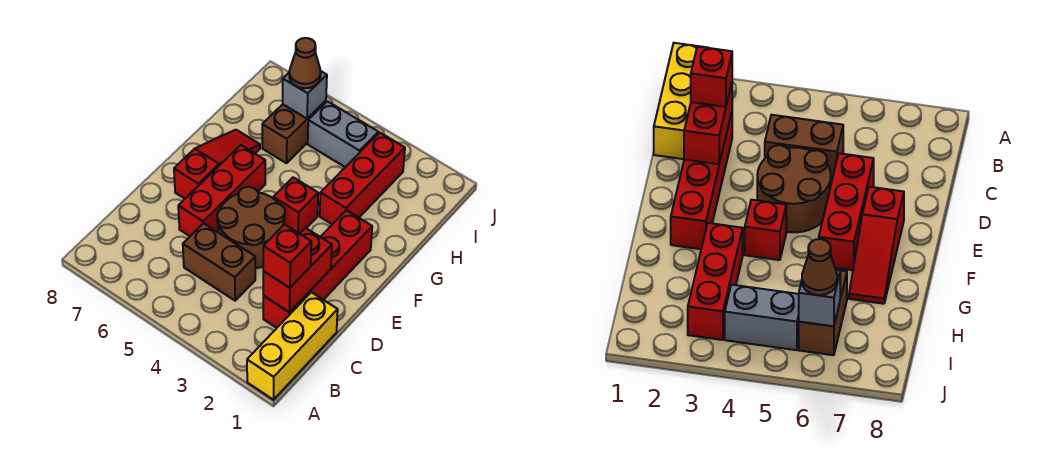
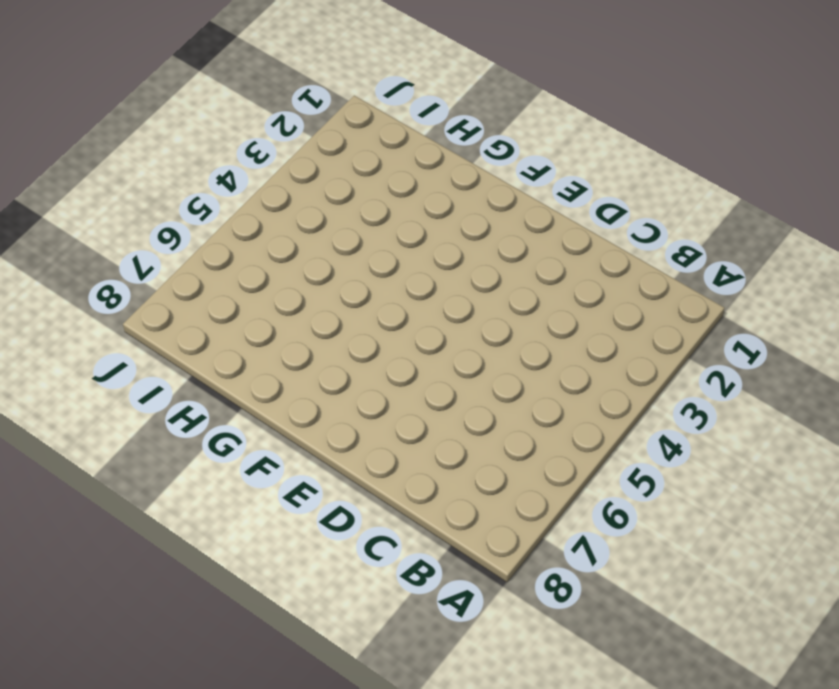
none -> yellow 1x3 brick [247,292,338,400]
none -> red 1x4 brick [263,210,372,328]
none -> brown 1x2 brick [183,223,255,301]

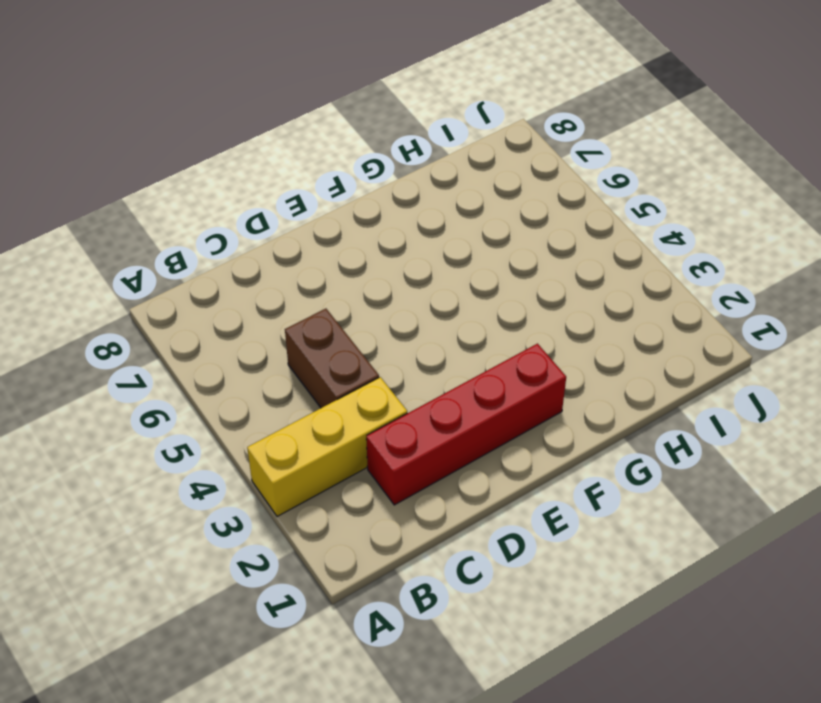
yellow 1x3 brick [247,377,407,517] -> yellow 1x3 brick moved to [247,292,338,400]
none -> brown 2x2 round brick [217,187,285,268]
none -> red 1x3 brick [178,145,265,236]
none -> red 1x3 slope [174,130,260,199]

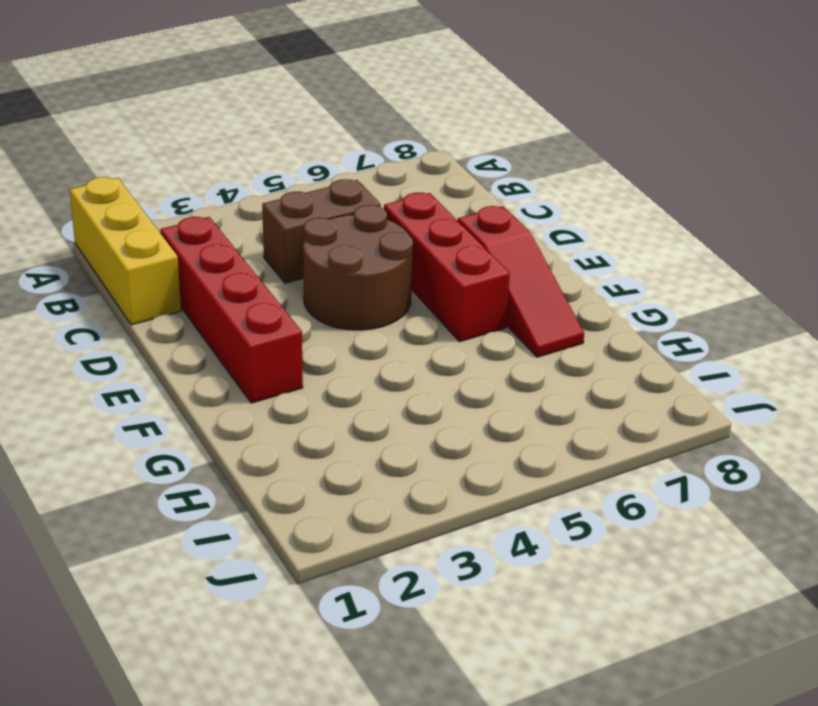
none -> red 1x1 brick [273,177,318,234]
none -> red 1x3 brick [320,133,405,224]
none -> brown 1x2 brick [262,101,326,163]

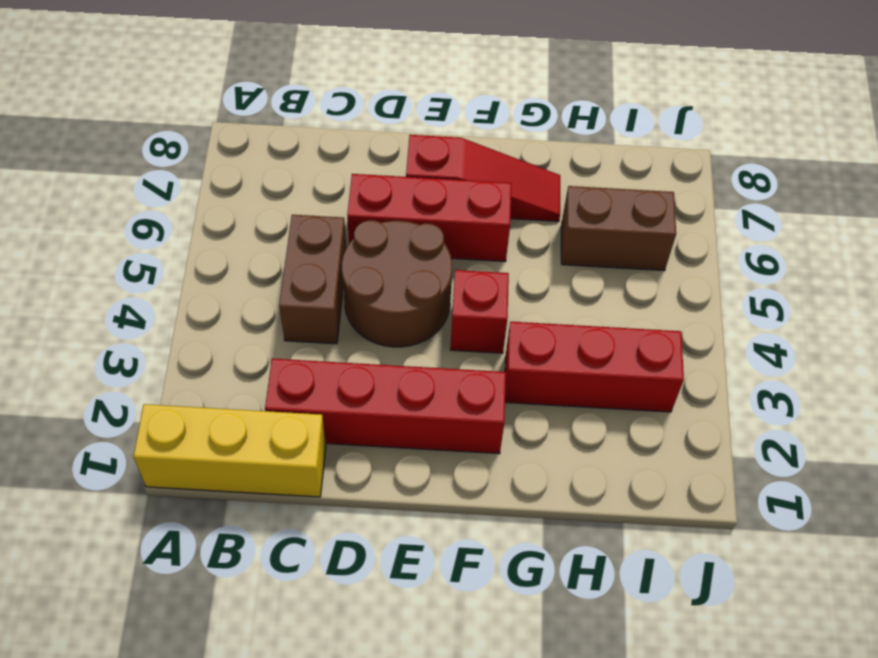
none -> grey 1x2 brick [308,101,378,167]
none -> red 1x2 brick [263,228,332,312]
none -> grey 1x1 brick [283,71,327,118]

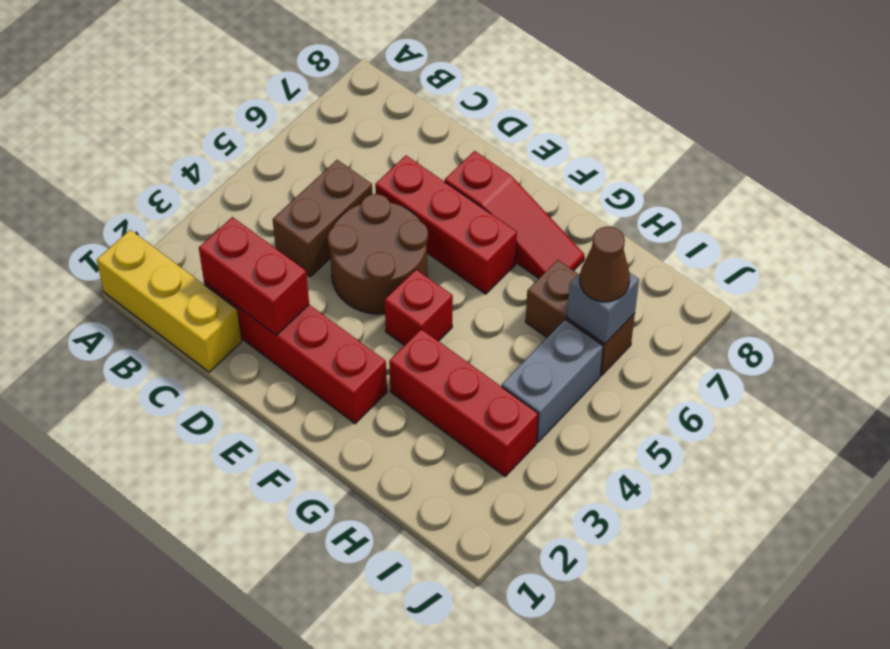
none -> red 1x1 brick [263,225,311,288]

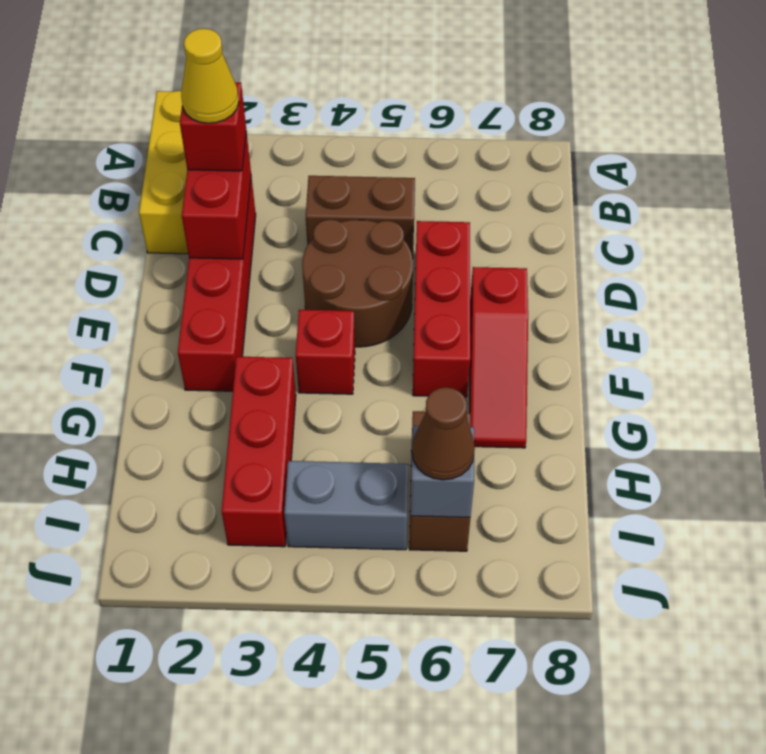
yellow 1x1 cone [181,29,239,123] -> none

